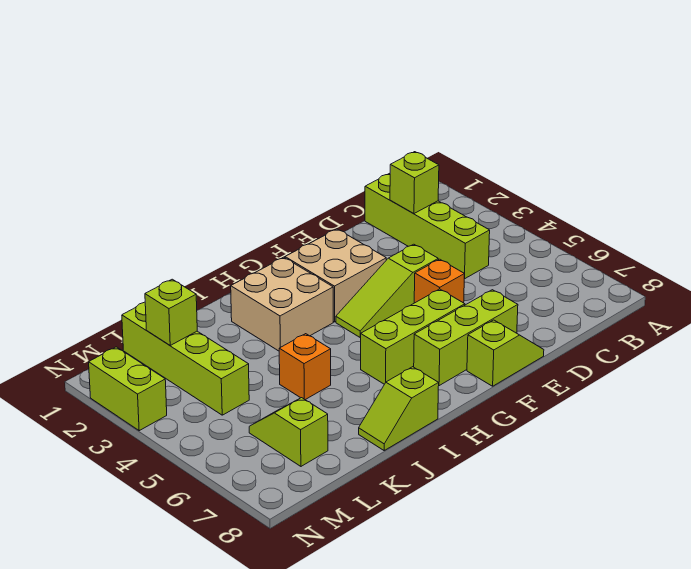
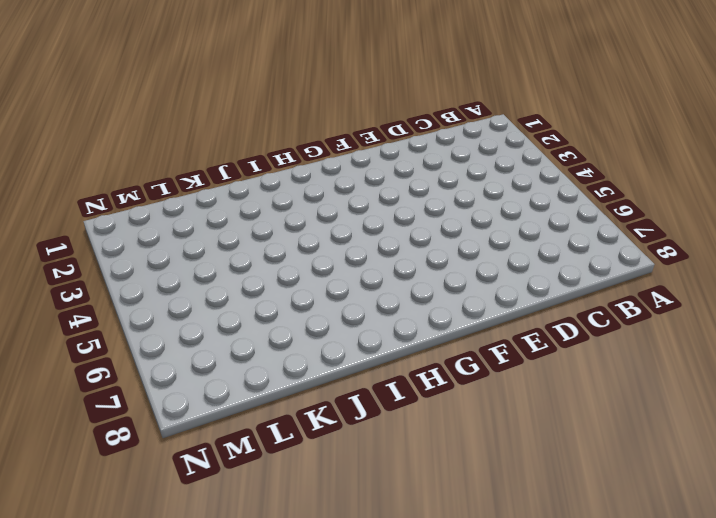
none -> lime 1x4 brick [365,174,490,279]
none -> lime 1x3 slope [336,244,438,337]
none -> orange 1x1 brick [414,259,465,303]

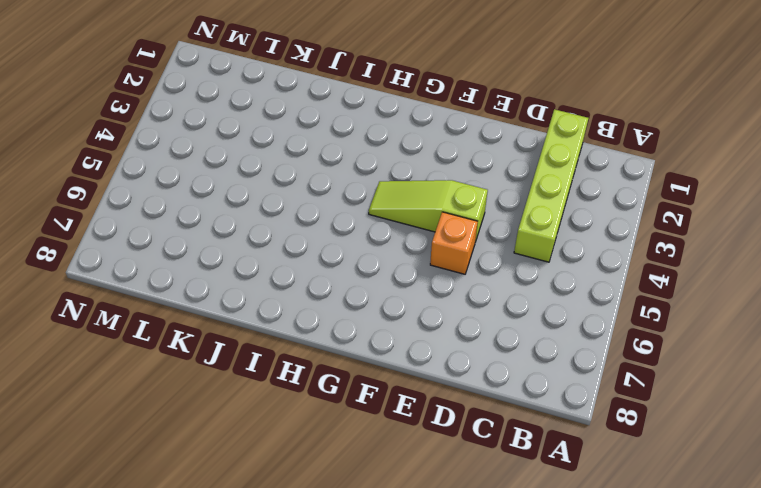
none -> lime 1x3 brick [414,290,518,386]
none -> lime 1x2 slope [467,320,544,386]
none -> tan 2x2 brick [285,229,386,322]

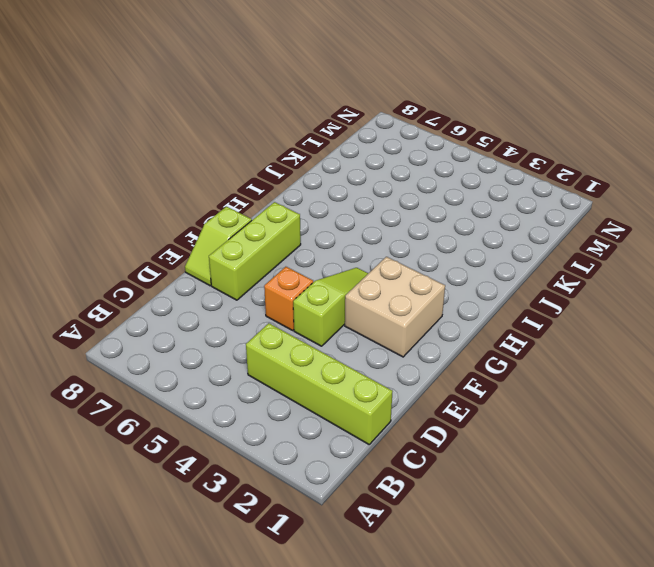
none -> lime 1x3 brick [360,289,465,384]
none -> tan 2x2 brick [231,257,333,351]
none -> lime 1x2 slope [359,367,439,450]

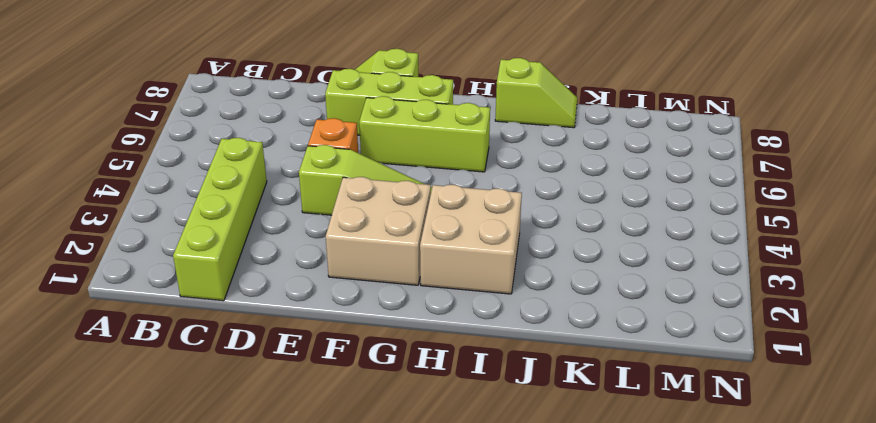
none -> orange 1x1 brick [279,334,331,400]
none -> lime 1x4 brick [122,302,249,415]
none -> lime 1x2 slope [249,398,328,466]

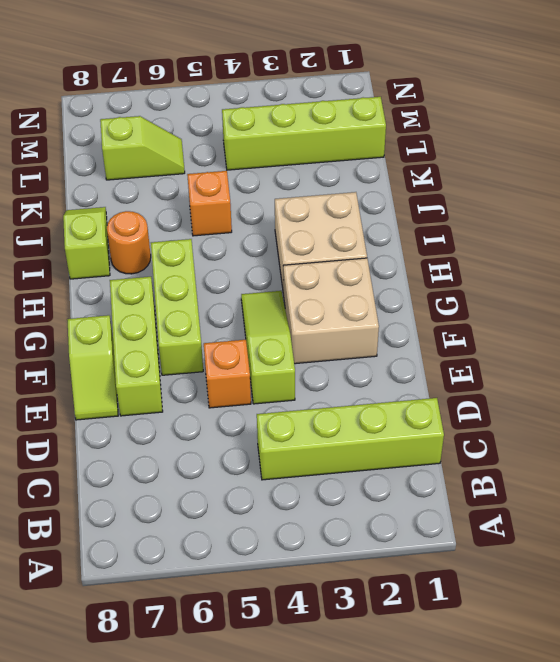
orange 1x1 round brick [107,211,151,274] -> none
none -> lime 1x2 brick [89,347,167,431]
none -> lime 1x1 brick [390,152,439,214]
none -> lime 1x1 brick [145,279,197,345]

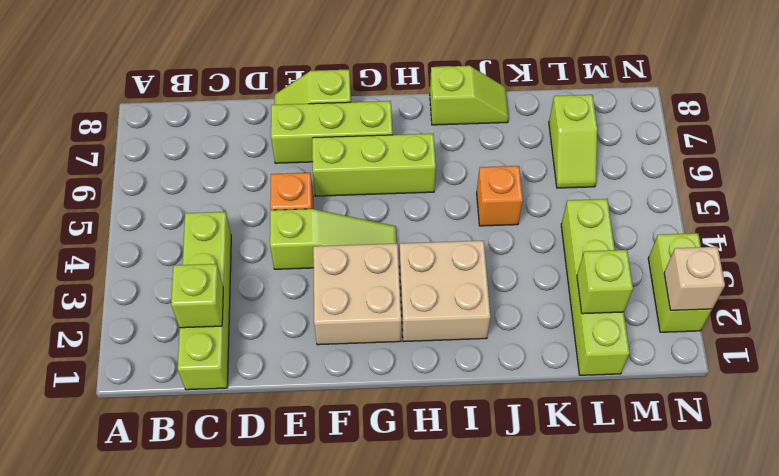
tan 1x1 brick [664,247,725,310] -> none

